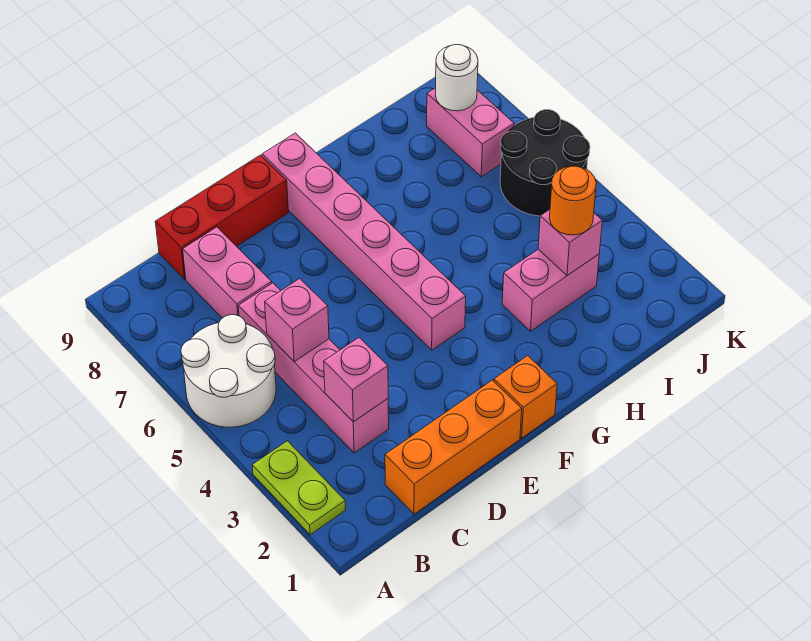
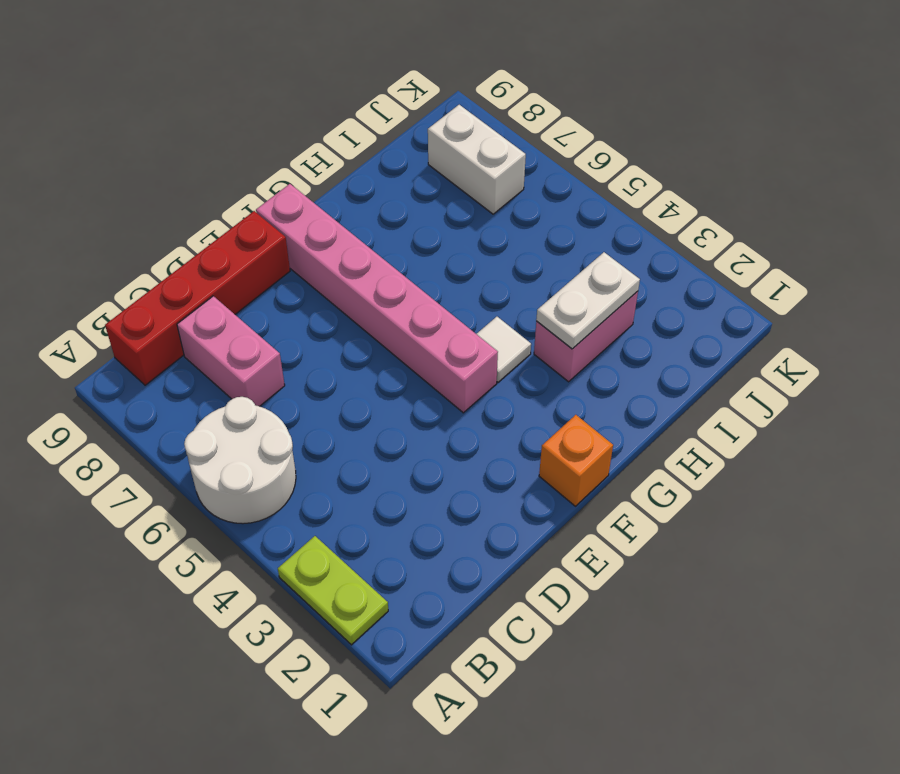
red 1x4 brick [105,211,290,385] -> red 1x3 brick [155,155,288,279]
white 1x1 tile [477,317,531,382] -> none
white 1x2 plate [536,252,640,349] -> pink 1x1 brick [538,210,602,276]
white 1x2 brick [428,105,526,214] -> pink 1x2 brick [427,88,514,177]
none -> orange 1x3 brick [385,380,522,514]
none -> pink 1x4 brick [238,283,389,453]
none -> black 2x2 round brick [500,110,590,216]

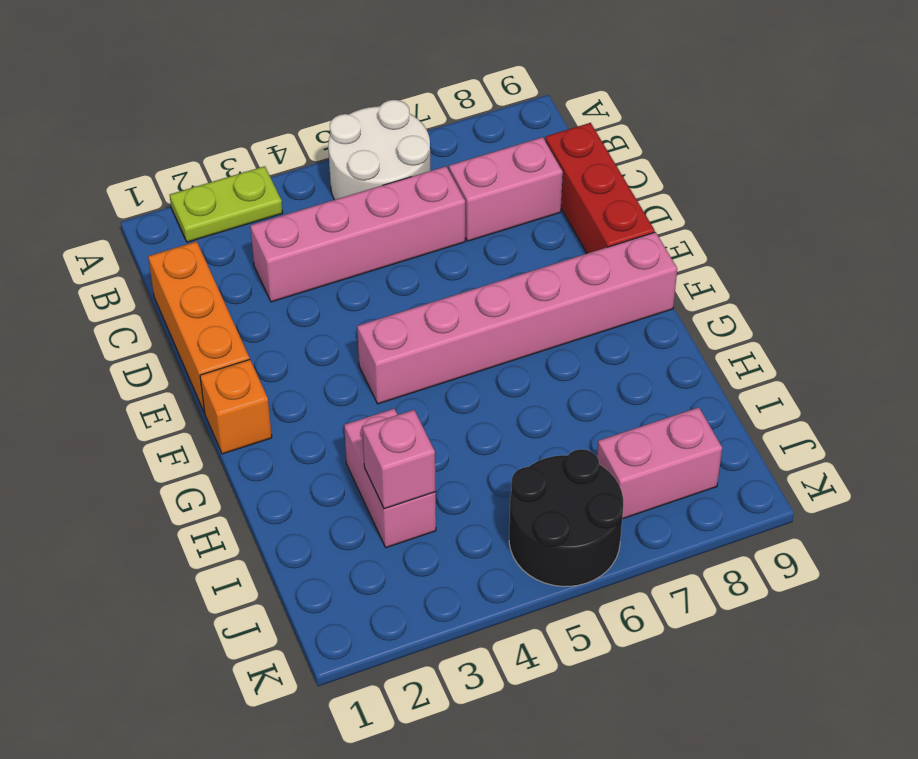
none -> pink 1x1 brick [324,338,388,422]
none -> pink 1x1 brick [265,279,329,362]
none -> white 1x1 round brick [436,45,478,111]

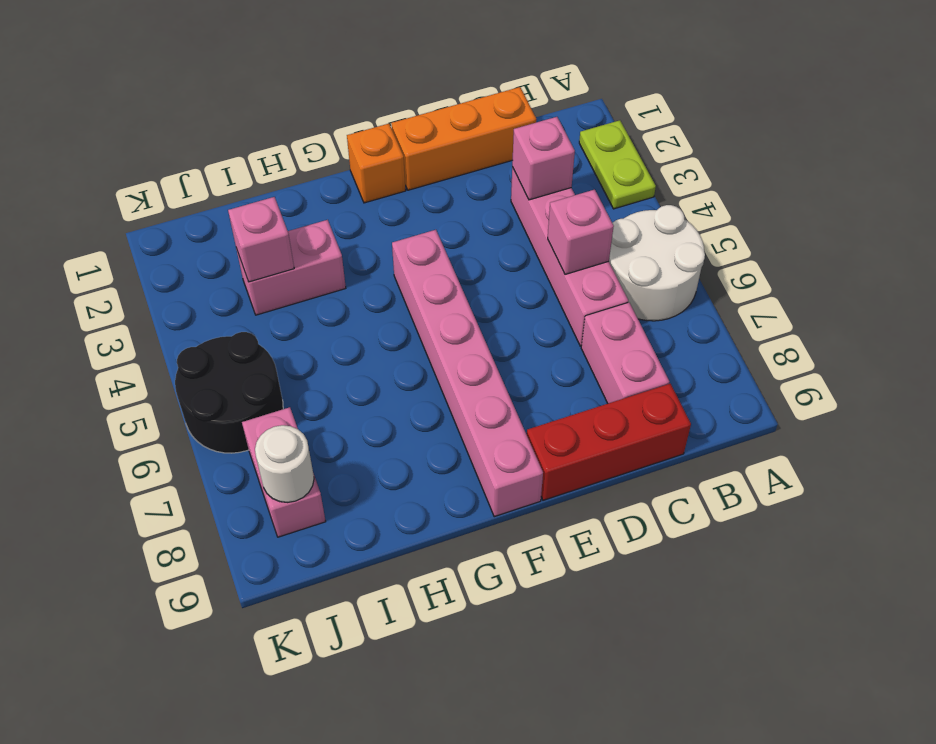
none -> orange 1x1 round brick [549,166,596,235]

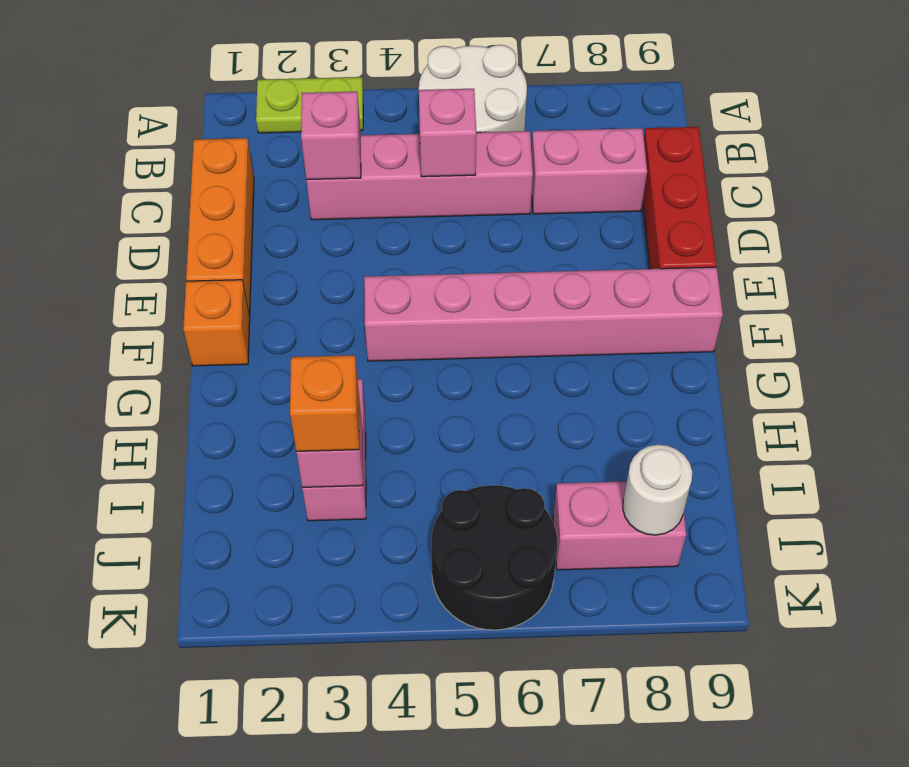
orange 1x1 brick [290,355,359,451] -> orange 1x1 round brick [549,166,596,235]

